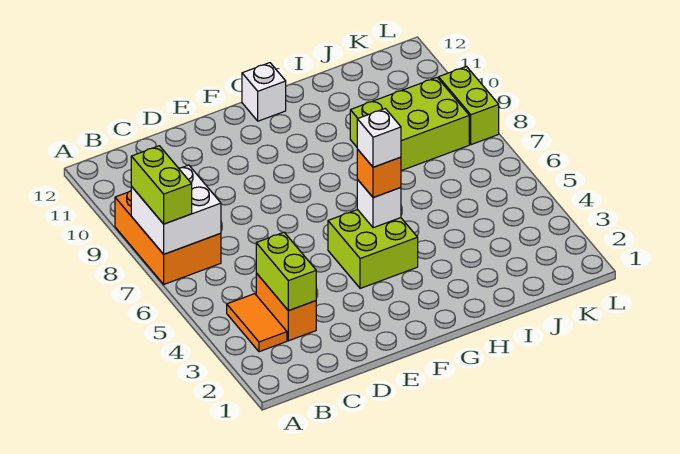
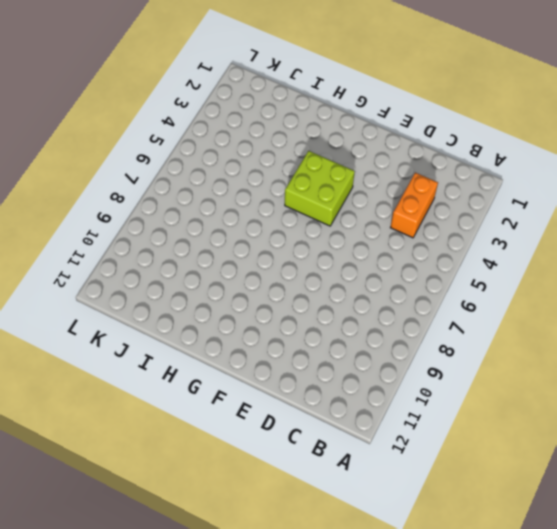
none -> orange 2x3 brick [115,191,221,284]
none -> orange 1x2 tile [227,294,287,352]
none -> white 1x1 brick [242,63,286,121]

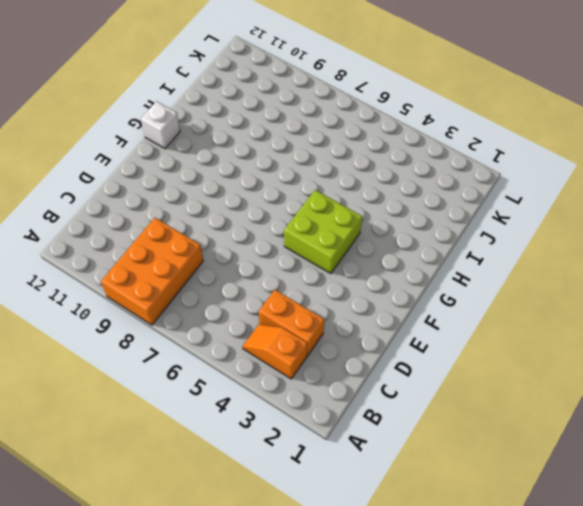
orange 2x3 brick [101,218,203,325] -> orange 2x3 brick turned to [115,191,221,284]
orange 1x2 slope [243,324,308,379] -> orange 1x2 tile [227,294,287,352]
none -> lime 2x3 brick [350,78,469,171]
none -> lime 1x2 brick [439,66,499,145]
none -> white 2x2 brick [131,165,221,254]

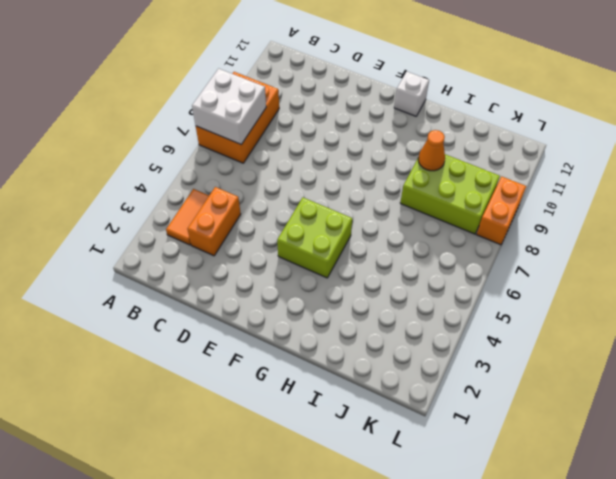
orange 1x1 cone [418,130,445,171] -> none
orange 1x2 brick [476,176,526,245] -> lime 1x2 brick [439,66,499,145]
none -> lime 1x2 brick [256,232,316,311]
none -> white 1x1 brick [357,180,401,228]
none -> lime 1x2 brick [131,146,192,224]

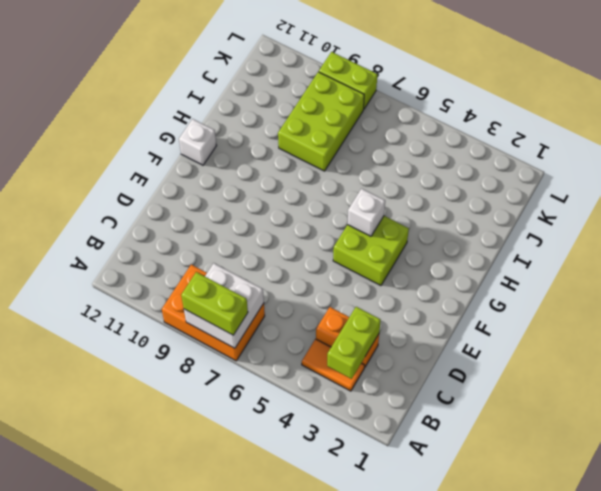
lime 1x2 brick [327,307,381,379] -> lime 1x2 brick turned to [256,232,316,311]
none -> orange 1x1 brick [357,149,401,198]
none -> white 1x1 brick [357,109,401,167]

